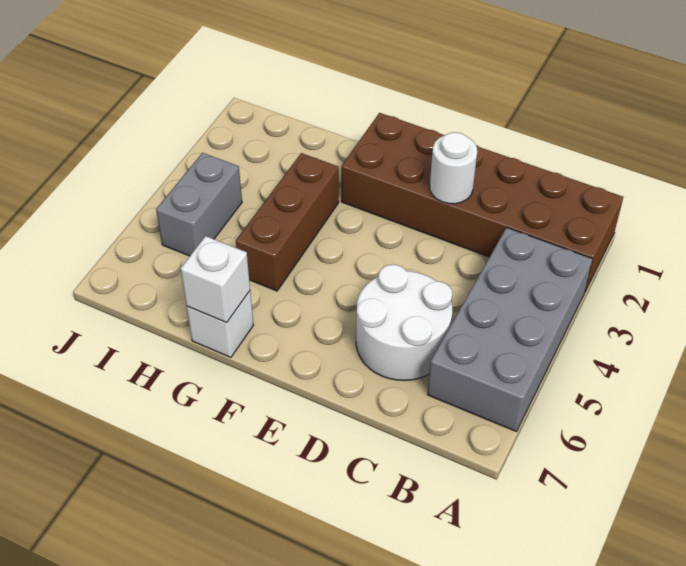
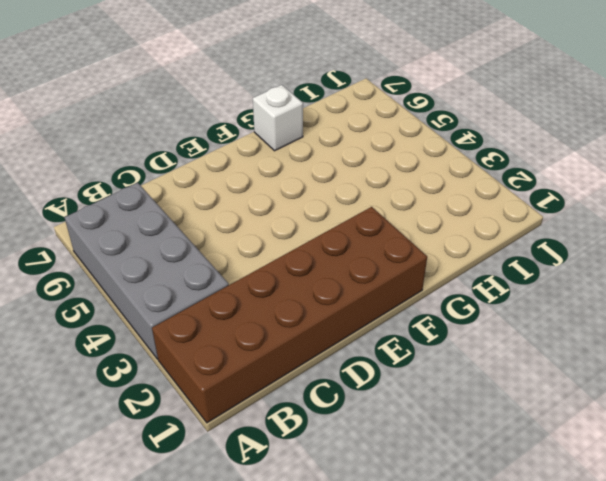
none -> white 2x2 round brick [356,264,452,381]
none -> brown 1x3 brick [236,153,339,291]

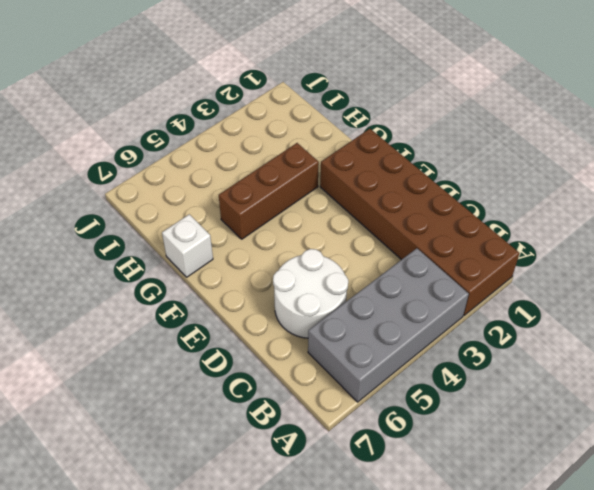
none -> grey 1x2 brick [156,153,242,256]
none -> white 1x1 round brick [430,132,477,204]

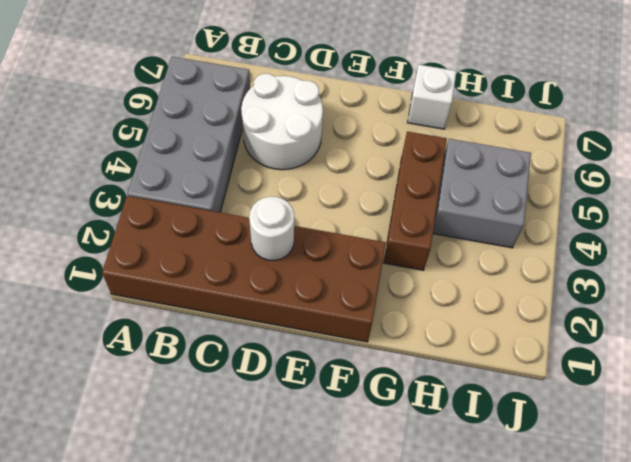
grey 2x2 brick [433,139,531,248] -> grey 1x2 brick [156,153,242,256]
none -> white 1x1 brick [181,236,250,323]

